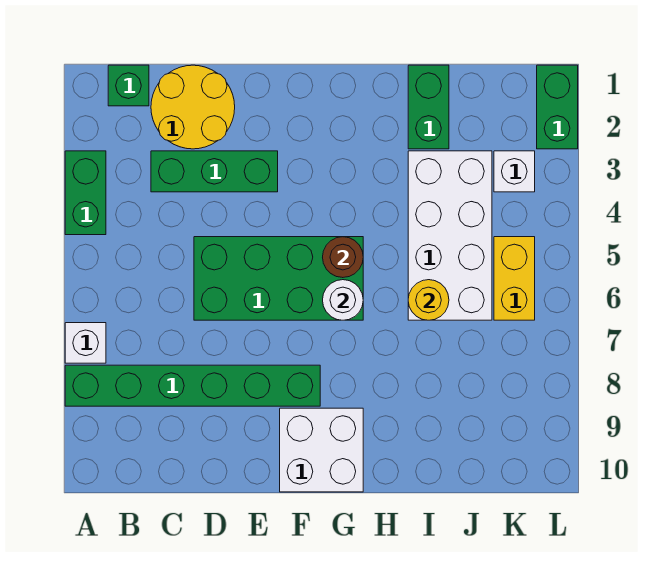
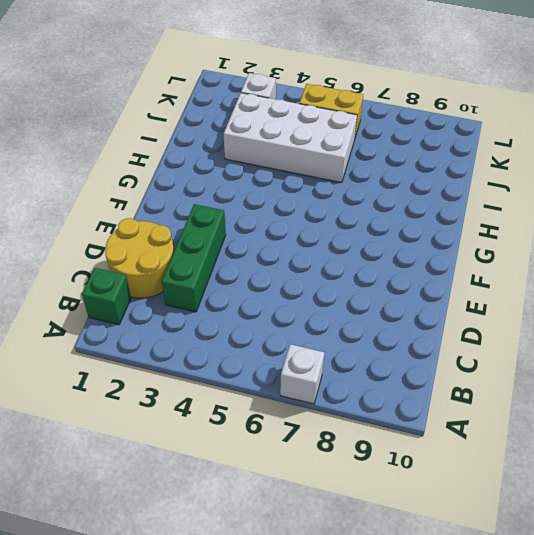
none -> green 1x2 brick [65,151,106,235]
none -> green 1x6 brick [65,365,320,406]
none -> green 2x4 brick [194,237,363,320]

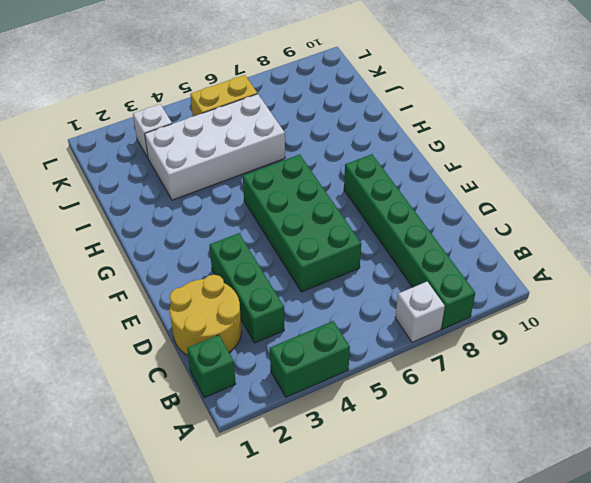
none -> white 2x2 brick [280,408,363,492]
none -> green 1x2 brick [408,65,449,149]
none -> green 1x2 brick [537,65,578,149]

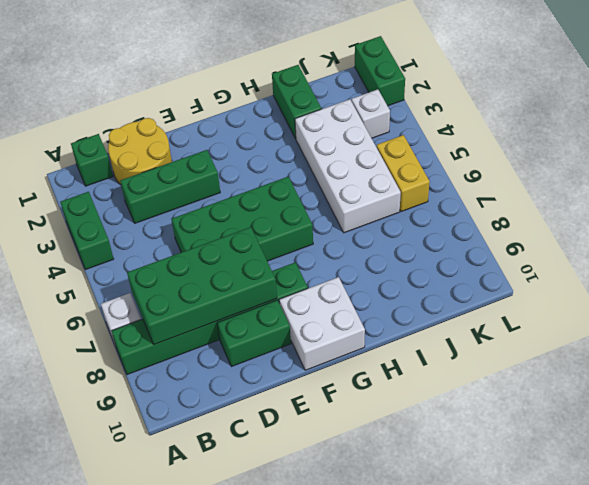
green 2x4 brick [127,227,277,344] -> none
green 1x2 brick [217,300,291,367] -> none
none -> brown 1x1 round brick [323,237,363,278]
none -> white 1x1 round brick [323,280,363,320]
none -> yellow 1x1 round brick [408,280,449,320]

